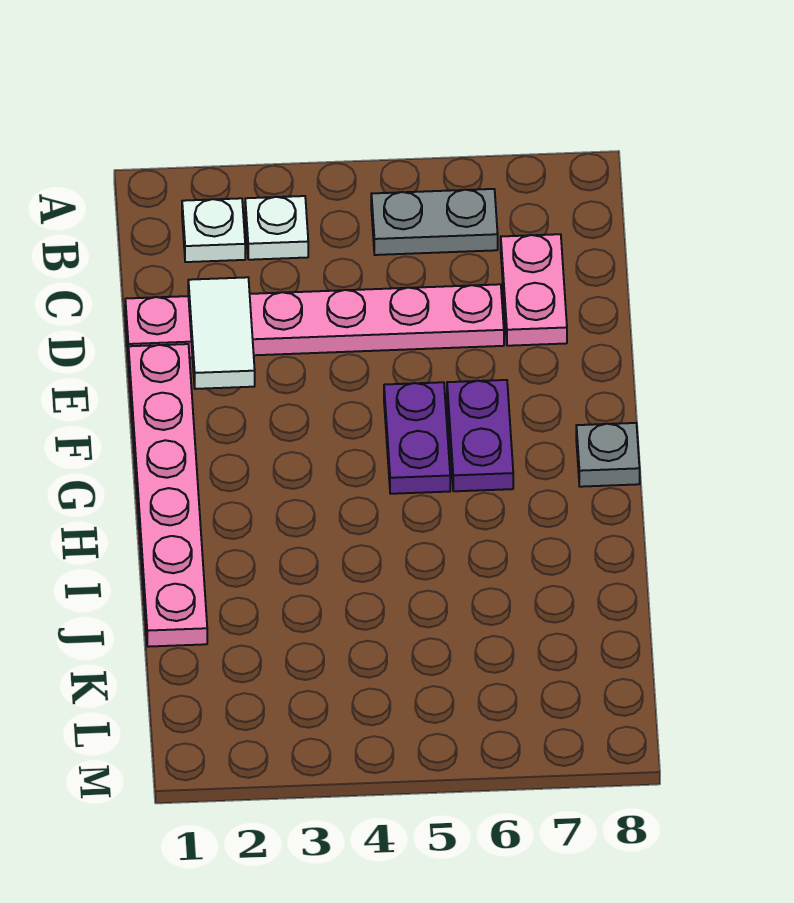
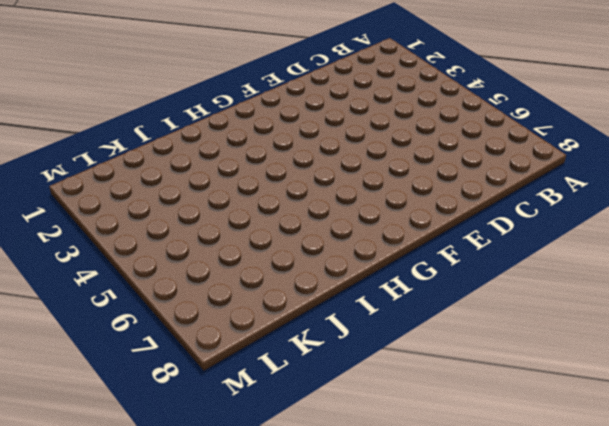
none -> white 1x1 plate [182,198,245,262]
none -> white 1x1 plate [245,196,308,260]

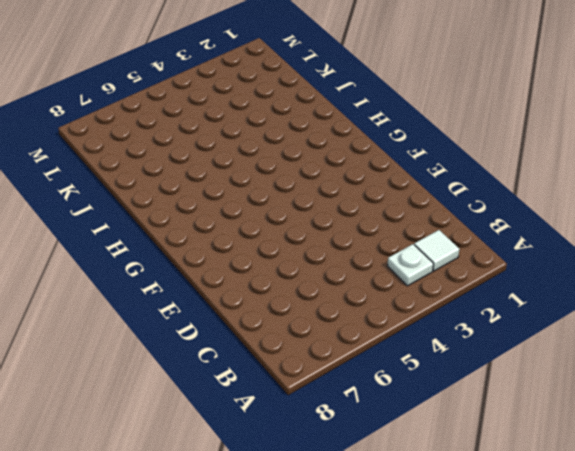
white 1x1 tile [414,230,459,271] -> white 1x1 plate [182,198,245,262]
none -> grey 1x2 plate [371,189,498,255]
none -> pink 1x2 plate [501,234,567,346]

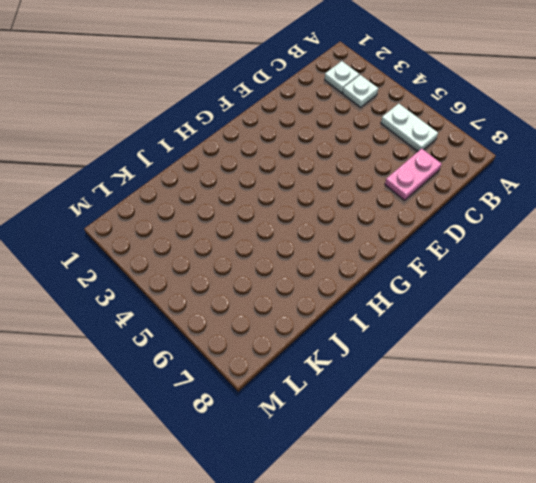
white 1x2 plate [381,104,438,152] -> grey 1x2 plate [371,189,498,255]
none -> pink 1x6 plate [125,284,504,360]
none -> pink 1x6 plate [129,344,207,647]

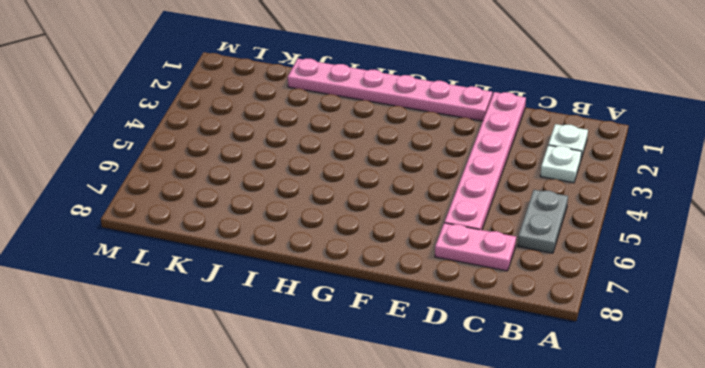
none -> purple 1x2 plate [384,382,450,494]
none -> purple 1x2 plate [447,380,513,491]

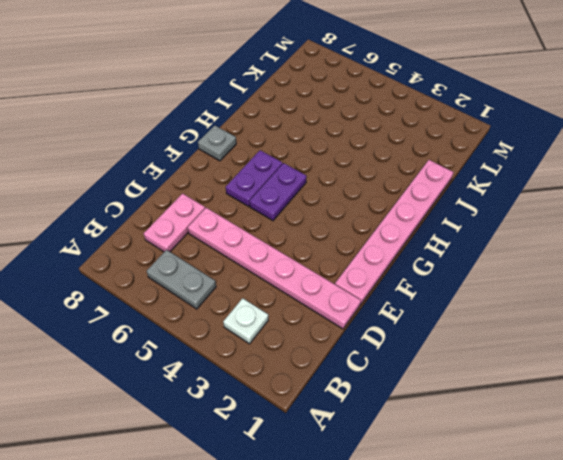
none -> white 1x1 plate [182,198,245,262]
none -> white 1x2 tile [188,277,255,389]

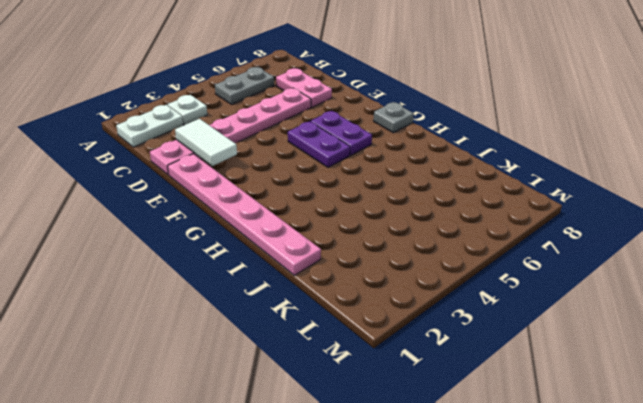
white 1x2 plate [116,105,183,147] -> white 1x1 plate [182,198,245,262]

